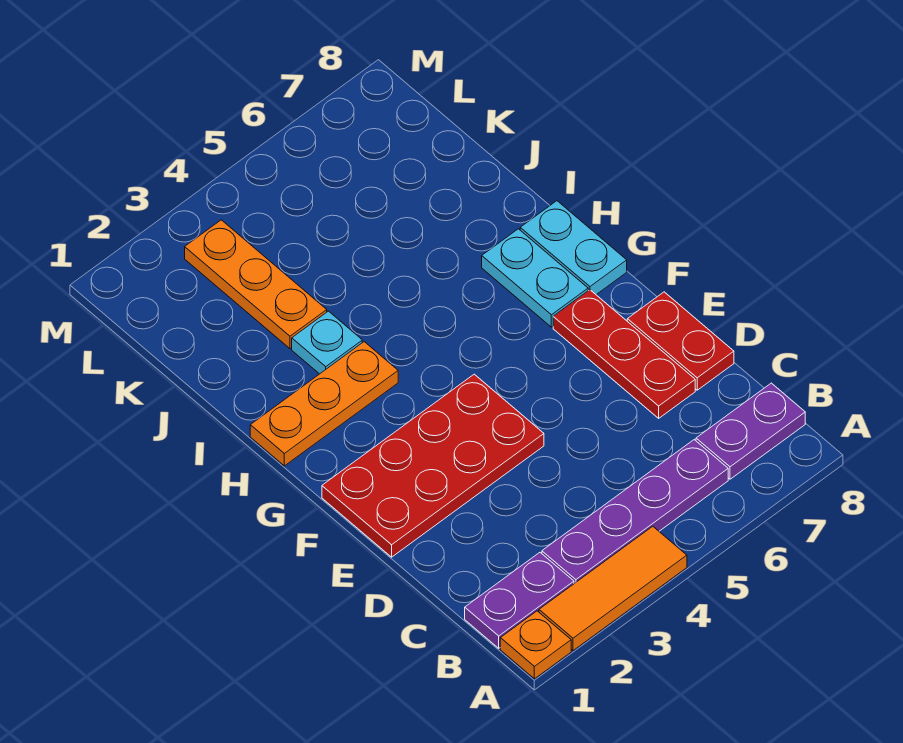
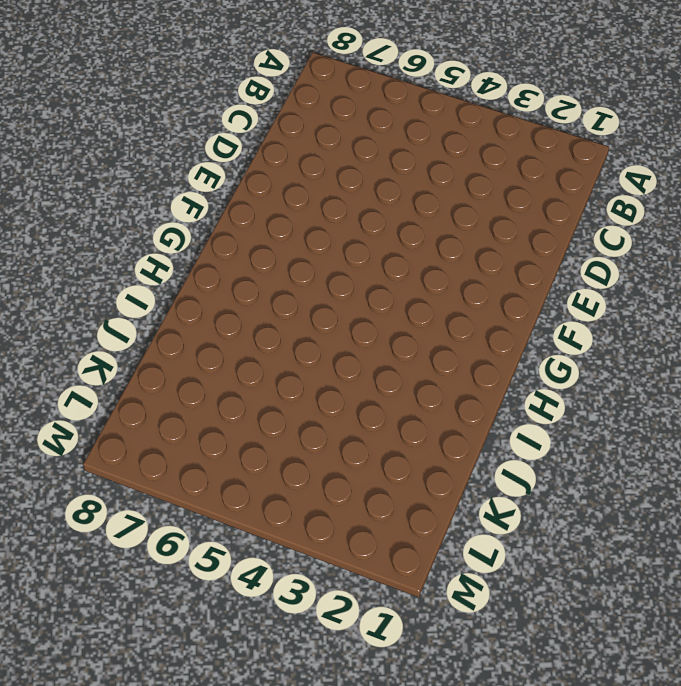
none -> orange 1x1 plate [500,611,571,679]
none -> orange 1x3 tile [539,526,687,651]
none -> purple 1x2 plate [465,553,574,648]

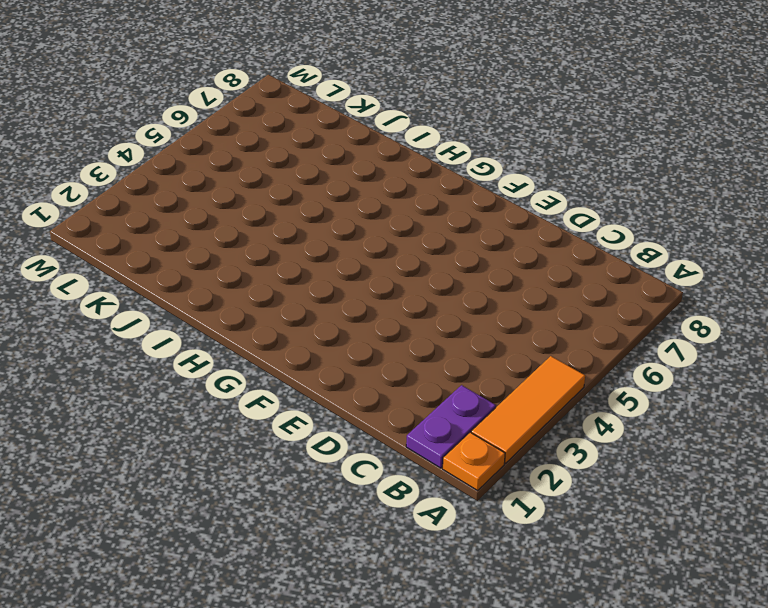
none -> purple 1x4 plate [542,440,728,583]
none -> purple 1x2 plate [696,383,805,479]
none -> red 1x3 plate [553,290,695,418]

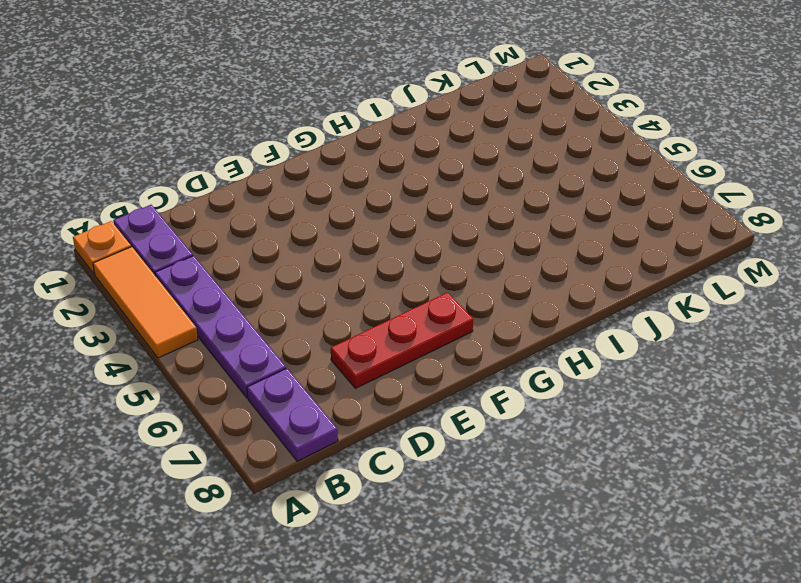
none -> red 1x2 plate [627,292,734,390]
none -> red 2x4 plate [322,374,544,557]
none -> cyan 1x2 plate [482,229,588,327]

